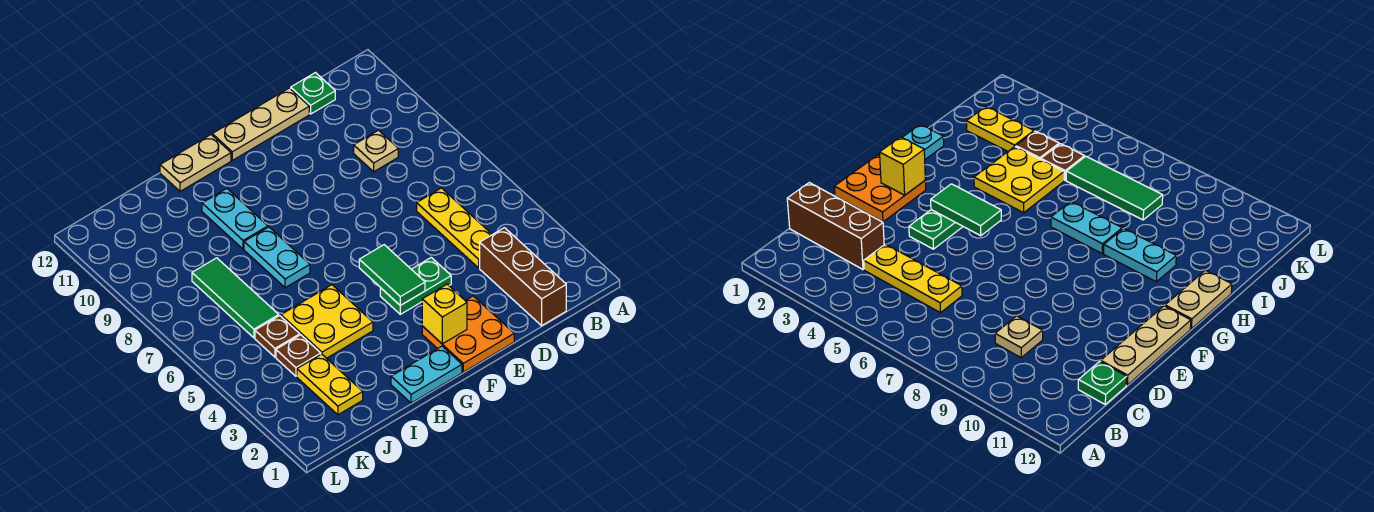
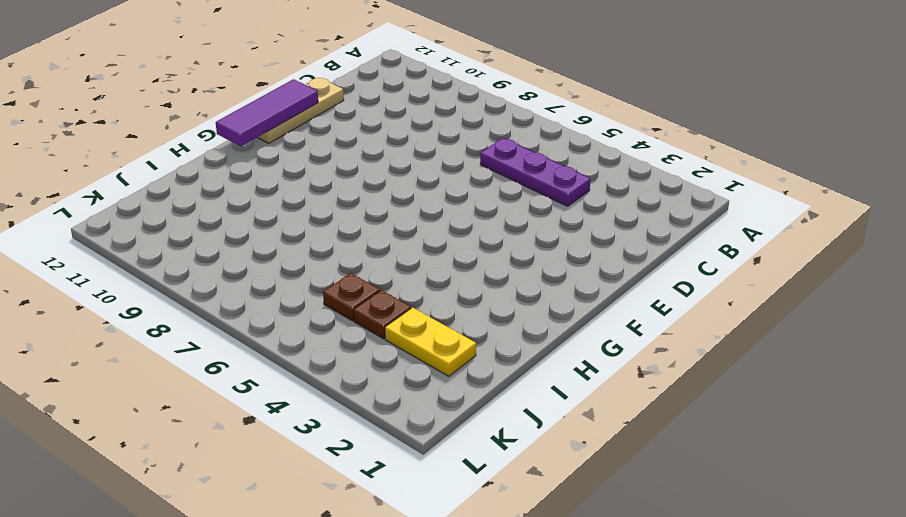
purple 1x3 plate [480,138,590,206] -> yellow 1x3 plate [417,188,492,268]
purple 1x3 tile [216,79,318,146] -> none
none -> brown 1x3 brick [480,228,566,326]
none -> tan 1x1 plate [354,130,398,172]
none -> green 1x1 plate [291,73,335,114]

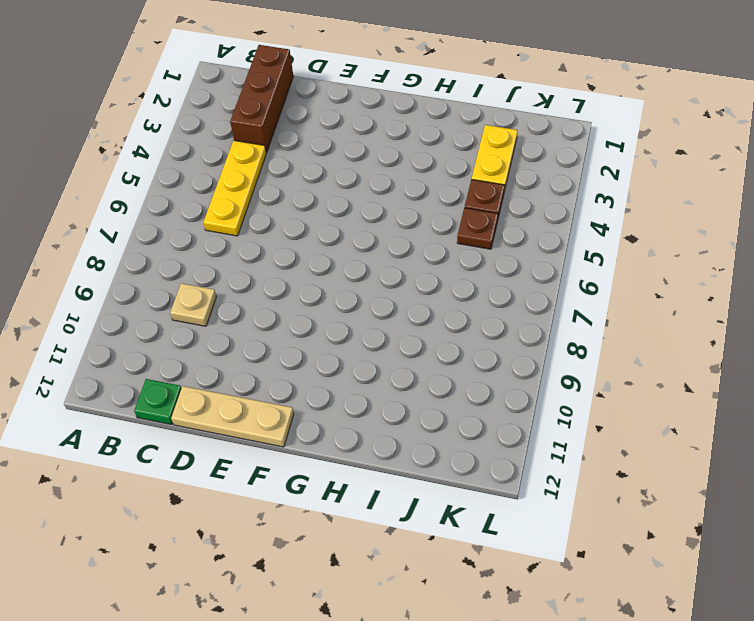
none -> orange 2x2 plate [422,296,514,372]
none -> green 1x2 plate [380,258,451,314]
none -> cyan 1x2 plate [391,346,462,403]

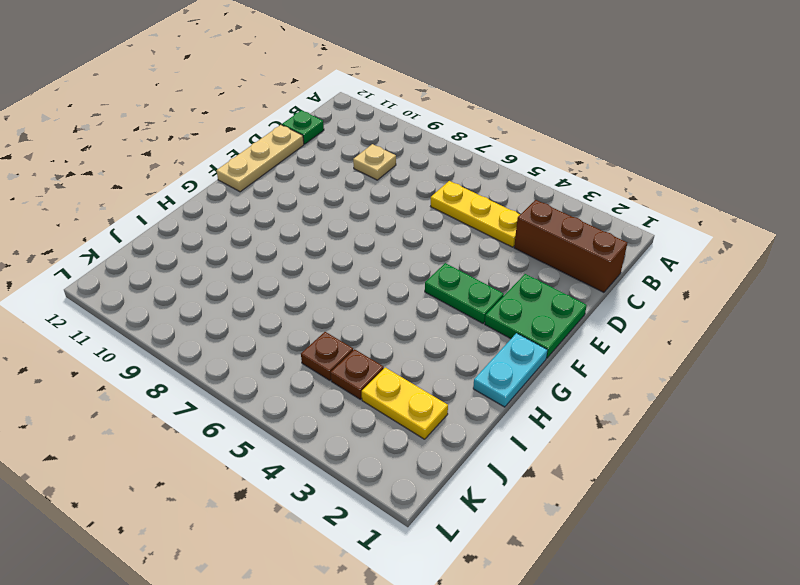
green 2x2 plate [485,274,587,358] -> orange 2x2 plate [422,296,514,372]
green 1x2 plate [425,263,504,323] -> green 1x2 plate turned to [380,258,451,314]
none -> tan 1x2 plate [160,135,231,191]
none -> yellow 2x2 plate [281,285,373,358]
none -> cyan 1x2 plate [244,227,310,288]

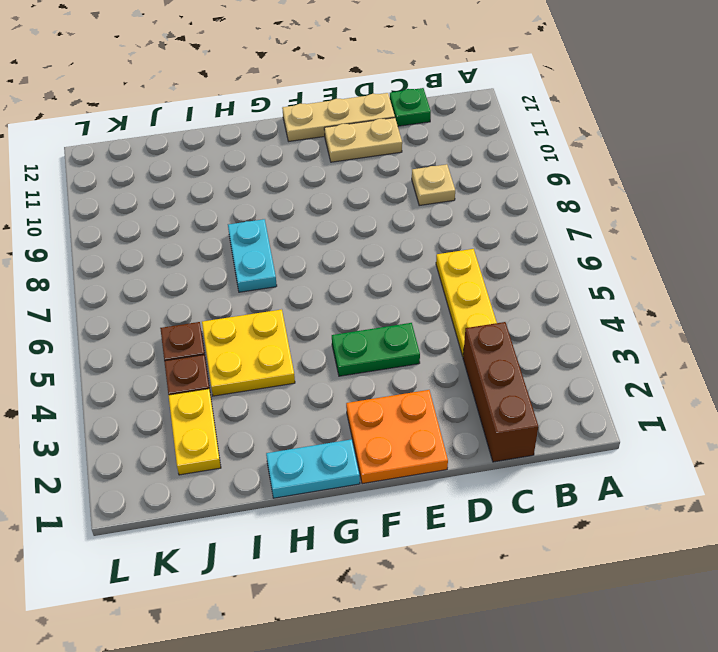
tan 1x2 plate [324,118,402,162] -> tan 1x2 plate moved to [160,135,231,191]
none -> cyan 1x2 plate [202,189,268,249]
none -> green 1x3 tile [192,258,279,338]
none -> yellow 1x1 brick [422,284,467,344]

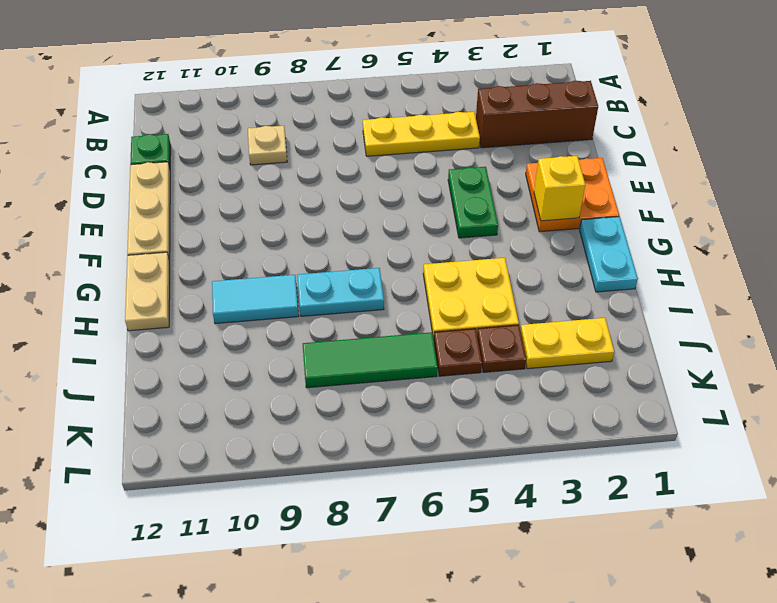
cyan 1x2 tile [212,275,299,324] -> cyan 1x2 plate [202,189,268,249]
none -> green 1x2 tile [359,245,425,305]

